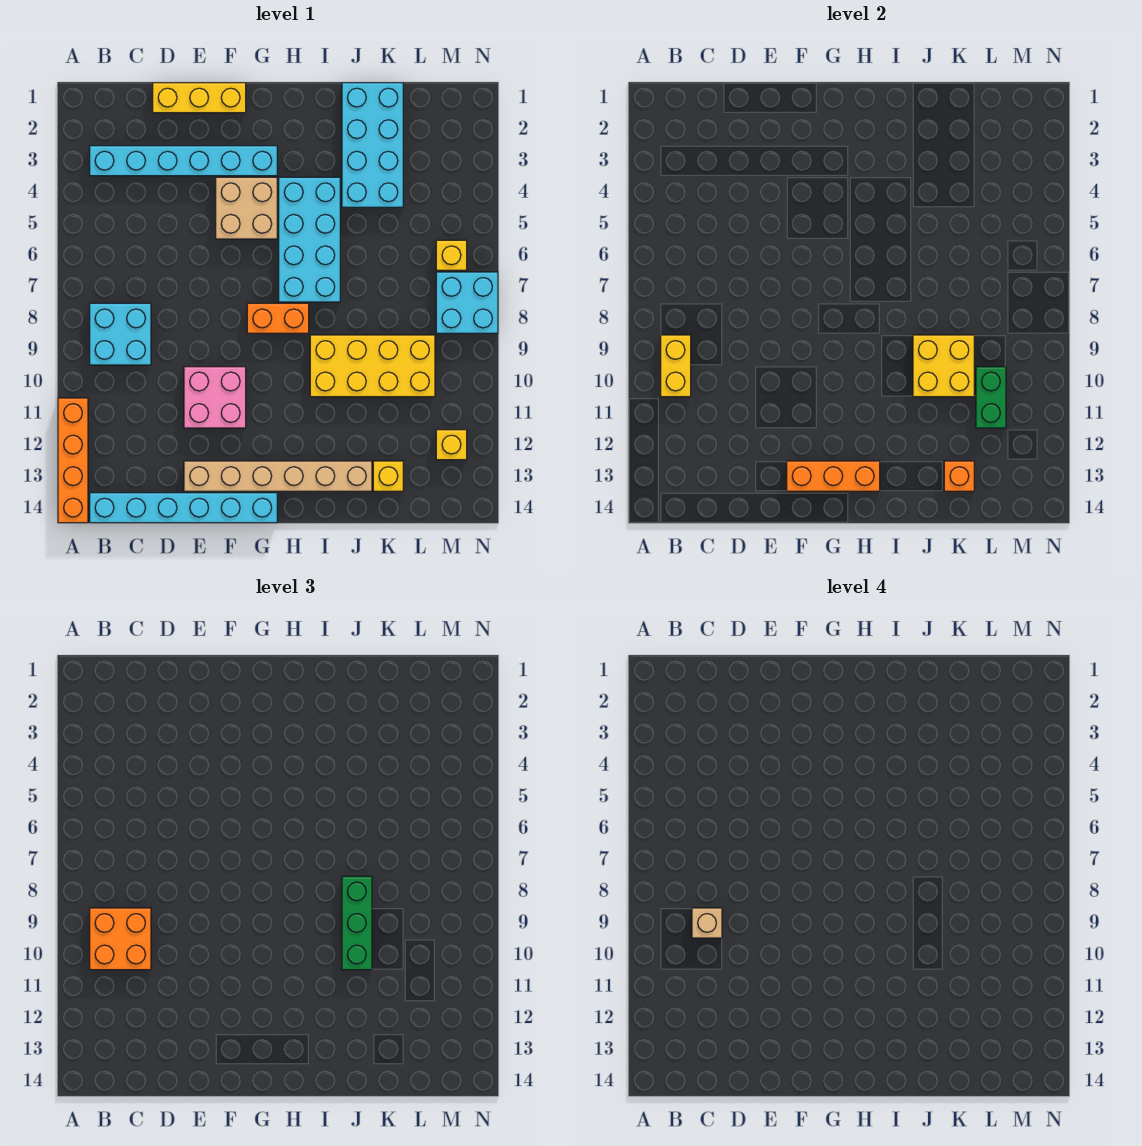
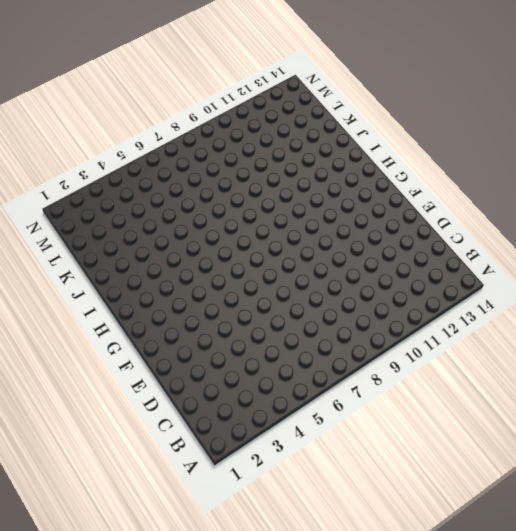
none -> orange 1x4 brick [58,398,88,523]
none -> cyan 1x6 brick [90,146,277,176]
none -> cyan 2x2 brick [90,303,151,365]

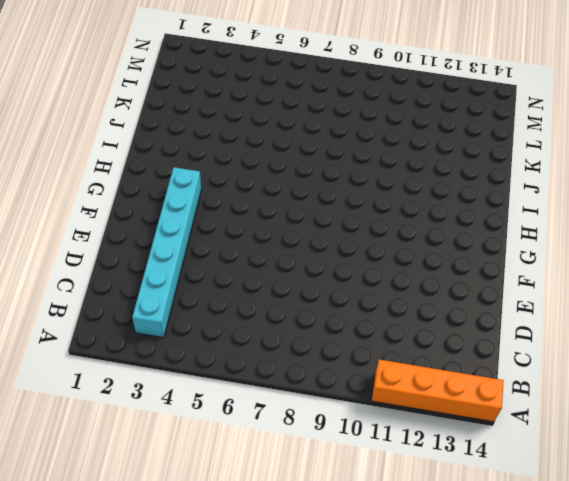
none -> cyan 2x2 brick [90,303,151,365]
none -> cyan 1x6 brick [90,493,277,523]
none -> yellow 1x3 brick [153,83,246,113]

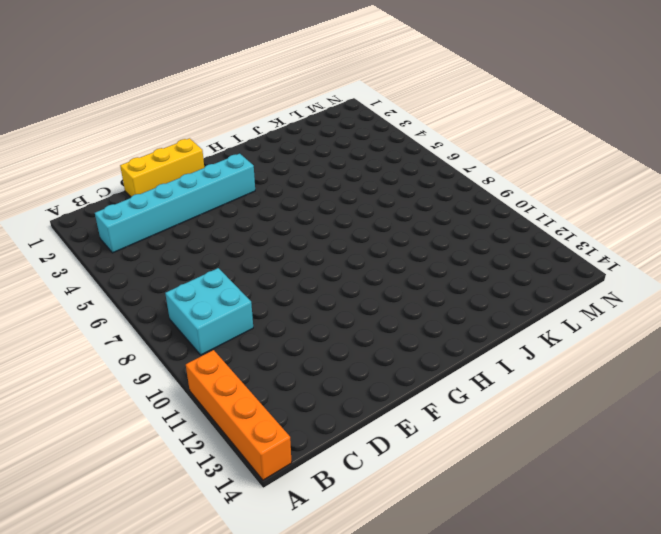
none -> cyan 1x6 brick [90,493,277,523]
none -> pink 2x2 brick [184,367,246,428]
none -> tan 1x6 brick [184,461,372,491]

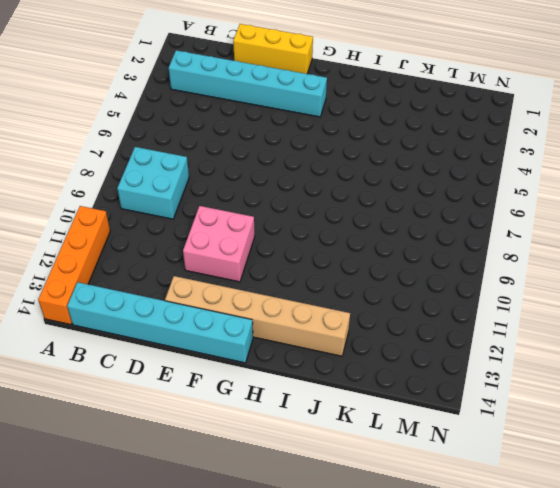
none -> tan 2x2 brick [216,177,277,239]
none -> orange 1x2 brick [247,303,309,333]
none -> cyan 2x4 brick [279,177,340,302]

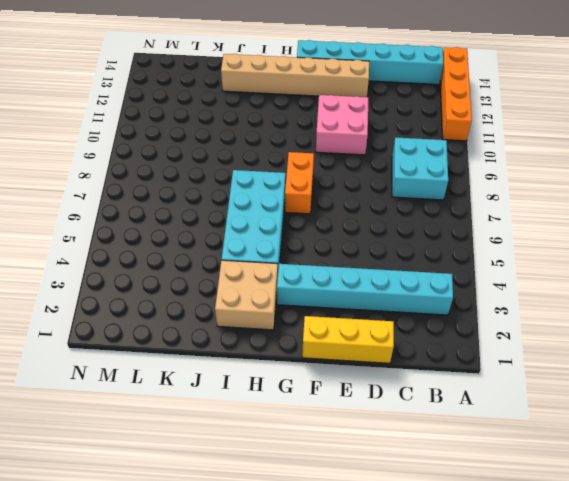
orange 1x2 brick [285,152,314,214] -> orange 1x2 brick turned to [247,303,309,333]
tan 2x2 brick [215,260,278,330] -> tan 2x2 brick moved to [216,177,277,239]
none -> yellow 2x4 brick [310,335,435,397]
none -> cyan 2x4 brick [342,83,403,207]
none -> yellow 1x1 brick [373,461,403,491]

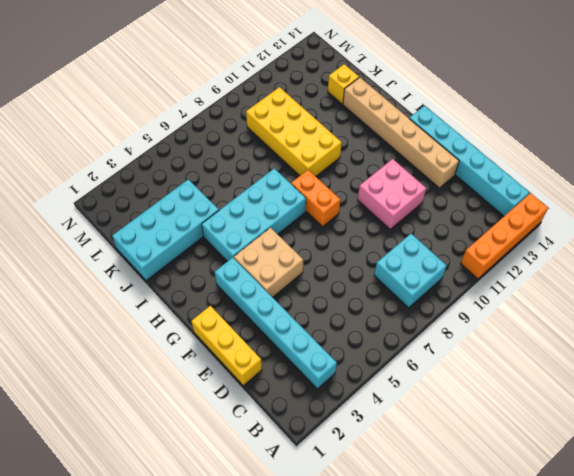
none -> yellow 1x1 brick [436,240,467,270]
none -> cyan 2x2 brick [436,272,498,333]
none -> yellow 1x1 brick [436,430,467,460]

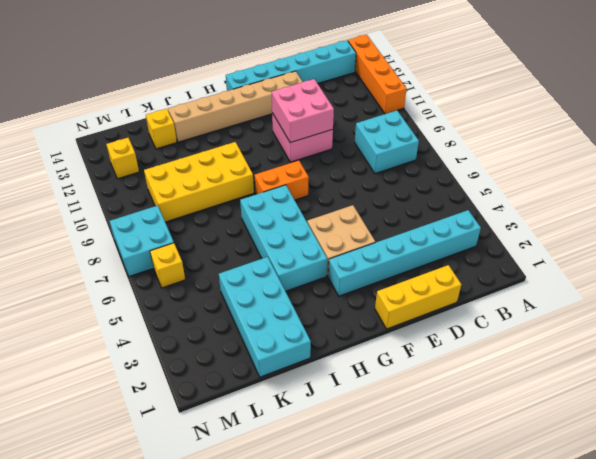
pink 2x2 brick [272,79,334,143] -> none
none -> yellow 1x2 brick [661,335,691,397]
none -> orange 1x3 brick [787,461,880,491]
none -> yellow 2x2 brick [913,335,974,397]

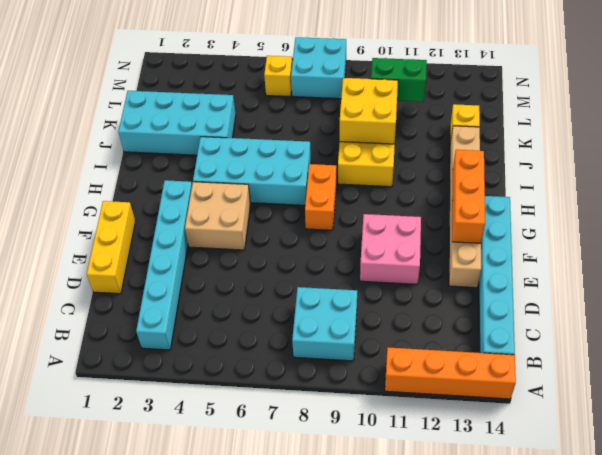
none -> yellow 1x1 brick [436,430,467,460]
none -> yellow 1x2 brick [661,335,691,397]
none -> orange 1x1 brick [944,461,974,491]

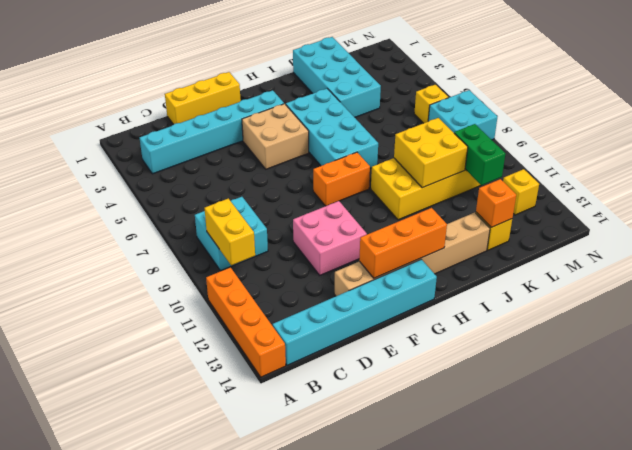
none -> orange 2x2 brick [90,908,151,970]
none -> green 1x3 brick [342,876,372,970]
none -> tan 1x1 brick [692,908,722,938]

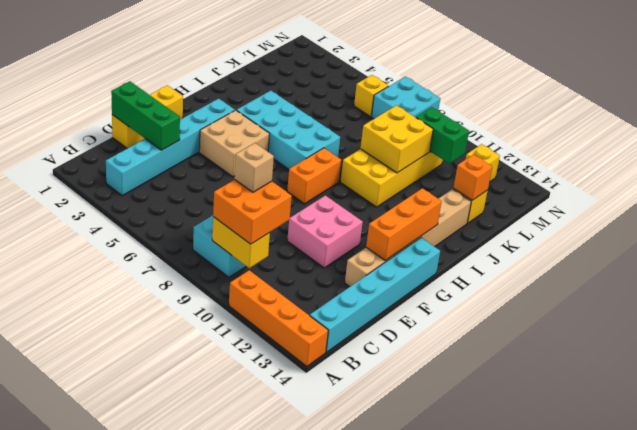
green 1x3 brick [111,81,180,150] -> green 1x3 brick moved to [342,876,372,970]
none -> cyan 2x4 brick [342,83,403,207]

